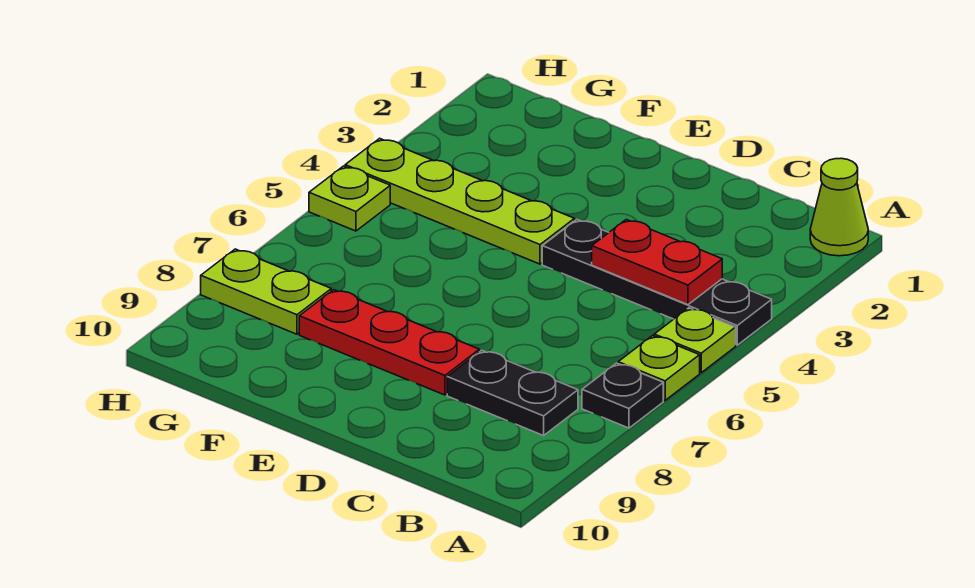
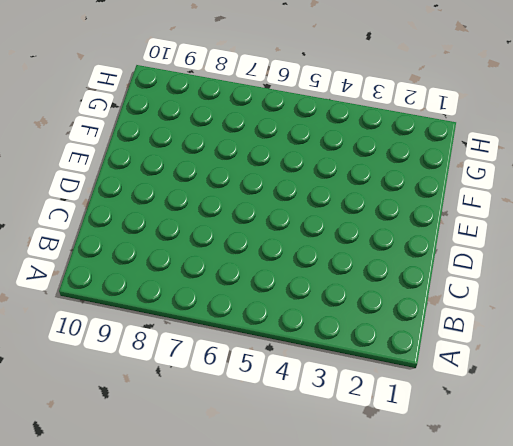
none -> lime 1x1 cone [810,158,868,256]
none -> black 1x4 plate [542,220,772,345]

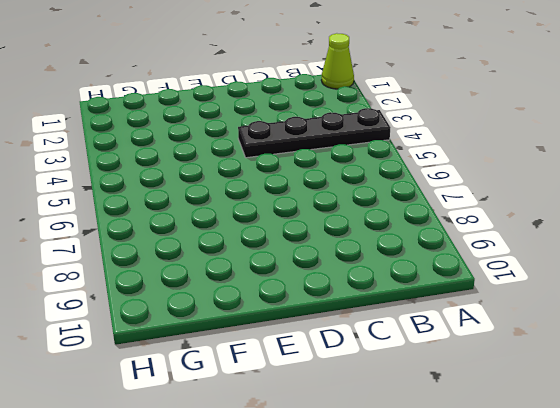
none -> lime 1x1 plate [654,308,736,373]
none -> lime 1x1 plate [618,336,700,400]

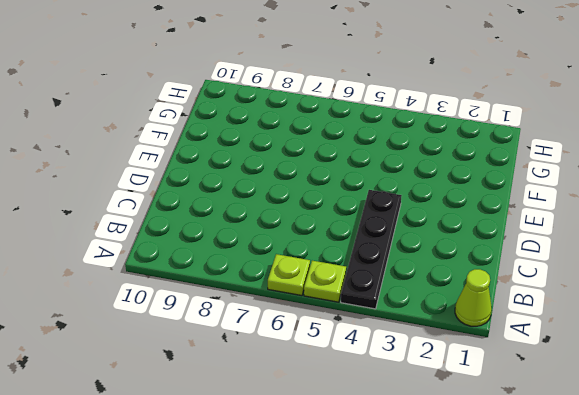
none -> black 1x1 plate [582,363,663,428]
none -> black 1x2 plate [447,350,578,436]

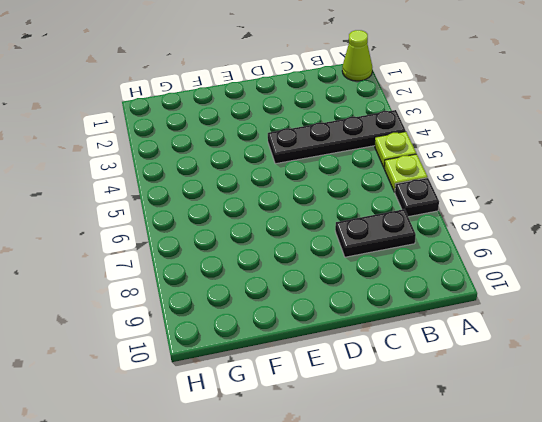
none -> red 1x3 plate [299,290,479,395]
none -> lime 1x4 plate [345,138,574,264]

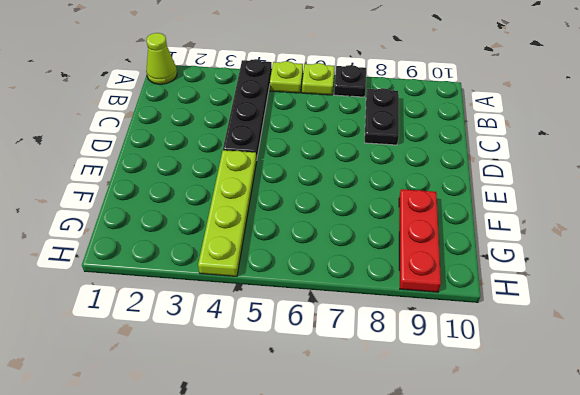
red 1x3 plate [399,189,441,292] -> red 1x3 plate moved to [299,290,479,395]
none -> lime 1x2 plate [201,249,331,334]
none -> lime 1x1 plate [309,166,390,231]

